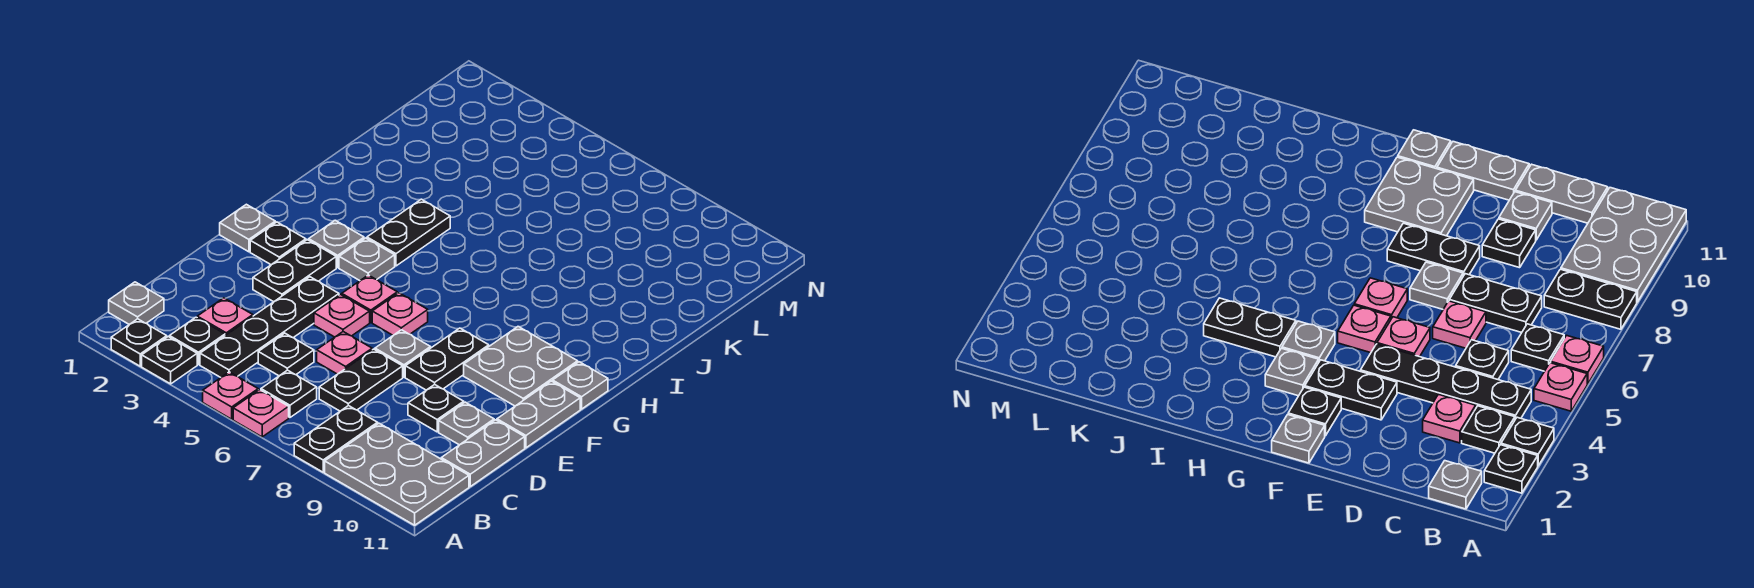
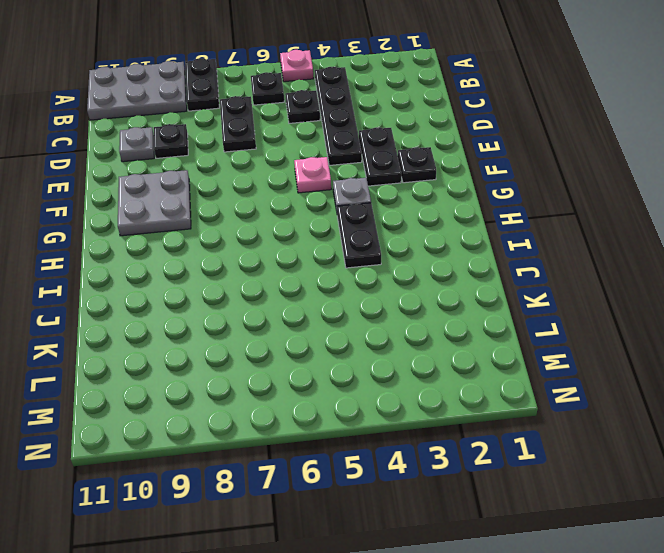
none -> black 1x1 plate [111,319,167,366]
none -> black 1x1 plate [142,337,197,384]
none -> pink 1x1 plate [233,390,289,437]
none -> grey 1x1 plate [109,282,164,325]

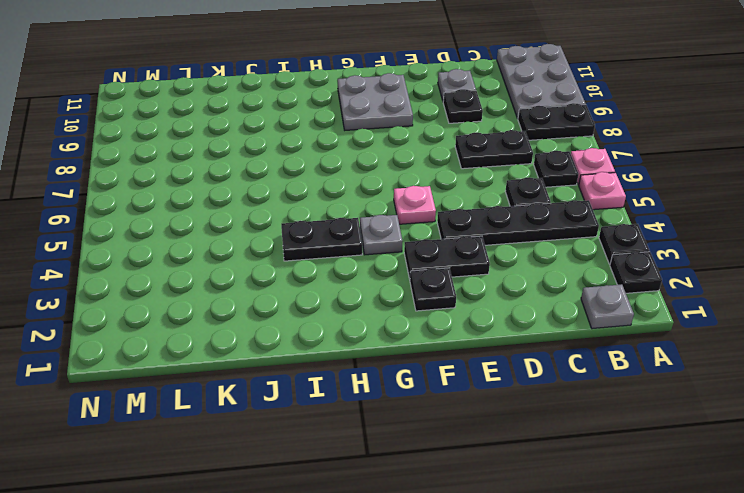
none -> black 1x1 plate [170,317,225,365]
none -> pink 1x1 plate [197,298,253,335]
none -> grey 1x2 plate [441,420,525,486]
none -> pink 1x1 plate [317,332,372,374]

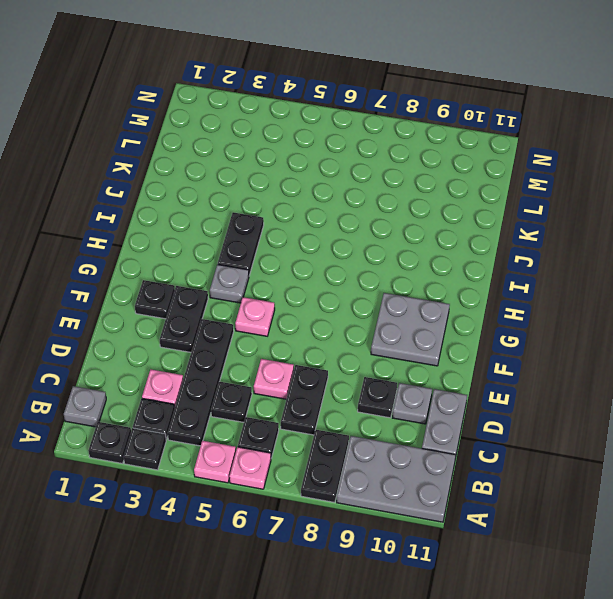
none -> pink 1x1 plate [314,295,370,337]
none -> grey 1x1 plate [375,330,431,377]
none -> black 1x2 plate [405,328,489,390]
none -> grey 1x2 plate [497,381,580,448]

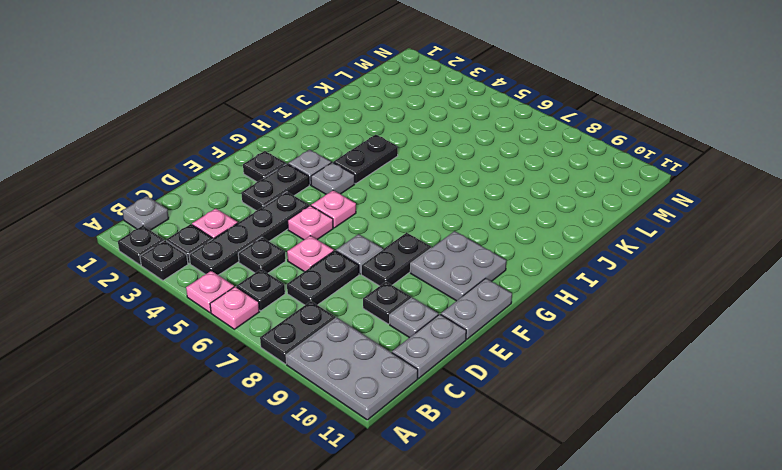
none -> grey 1x1 plate [220,204,275,252]
none -> pink 1x1 plate [372,293,428,335]
none -> grey 1x1 plate [553,362,608,409]

